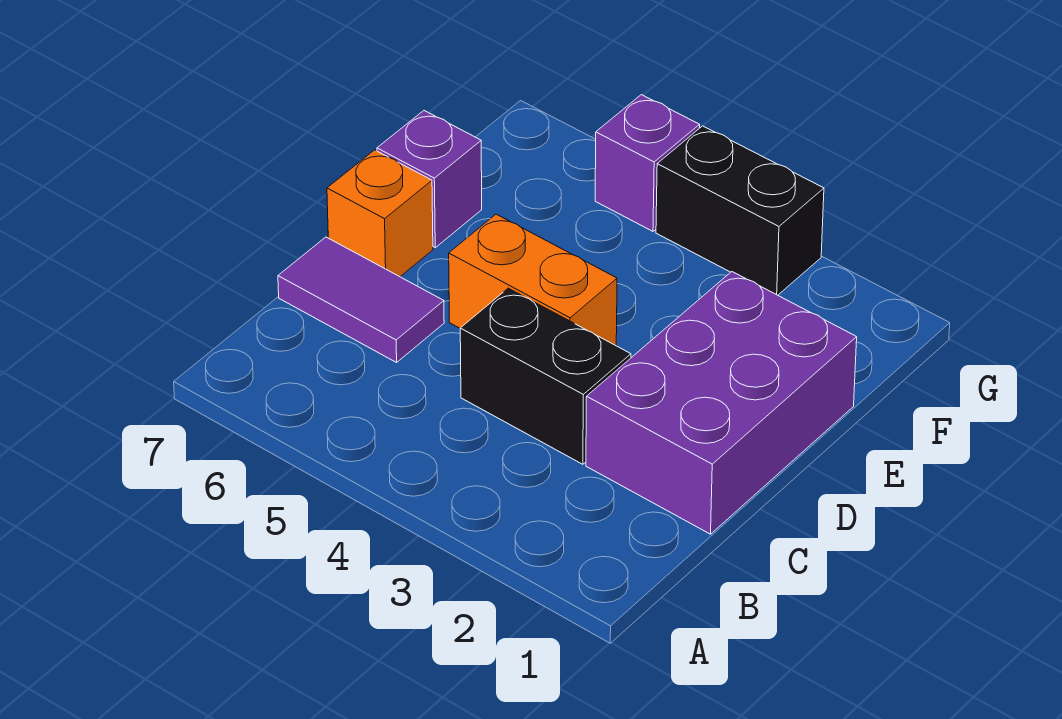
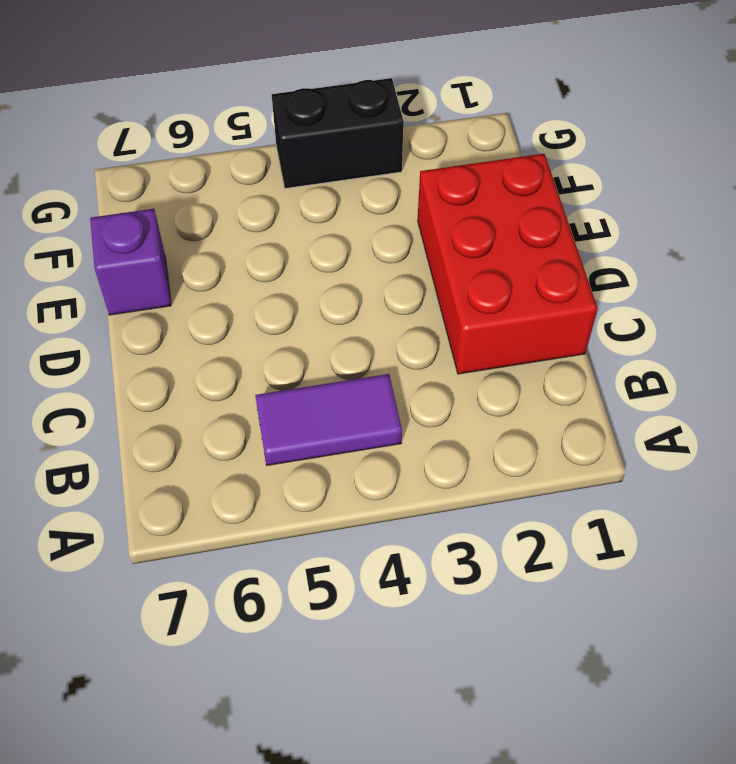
purple 1x2 tile [255,374,402,465] -> purple 1x2 tile moved to [278,237,444,362]
red 2x3 brick [418,154,598,374] -> purple 2x3 brick [586,272,857,534]
none -> black 1x2 brick [460,288,631,464]
none -> orange 1x2 brick [449,214,617,346]

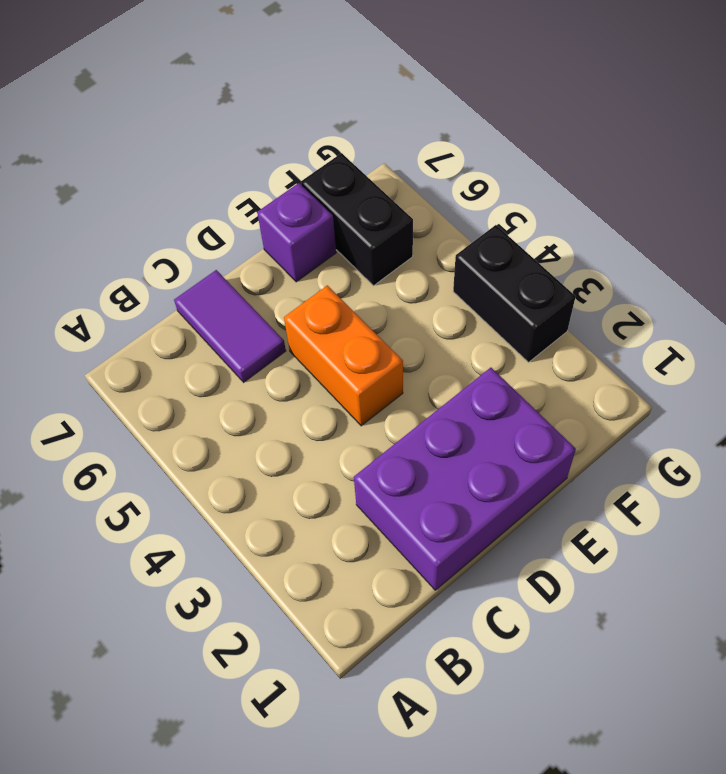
black 1x2 brick [301,153,413,286] -> black 1x2 brick moved to [460,288,631,464]
none -> orange 1x1 brick [327,150,433,277]
none -> purple 1x1 brick [595,95,700,231]

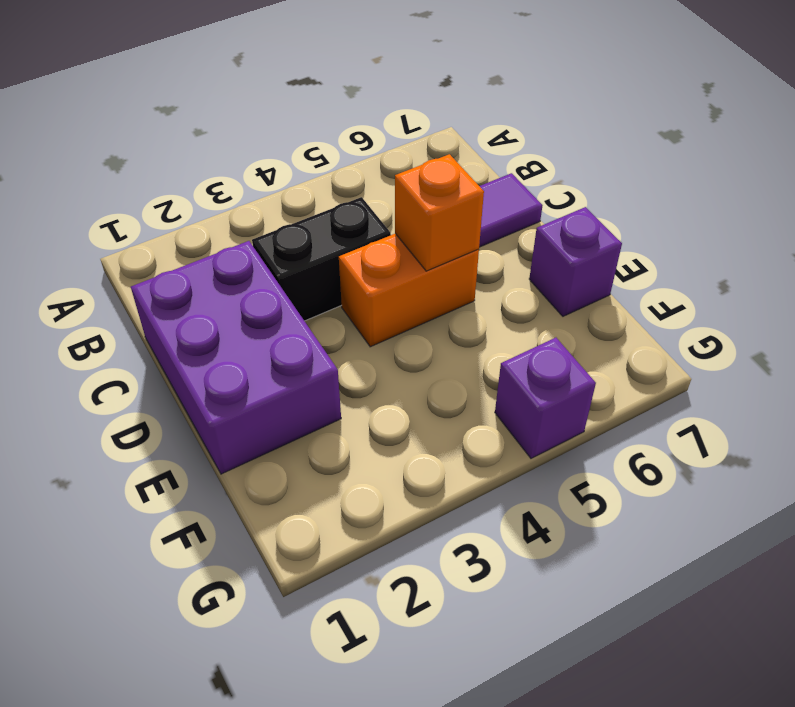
orange 1x1 brick [395,154,484,271] -> orange 1x1 brick moved to [327,150,433,277]
none -> black 1x2 brick [656,126,824,295]

